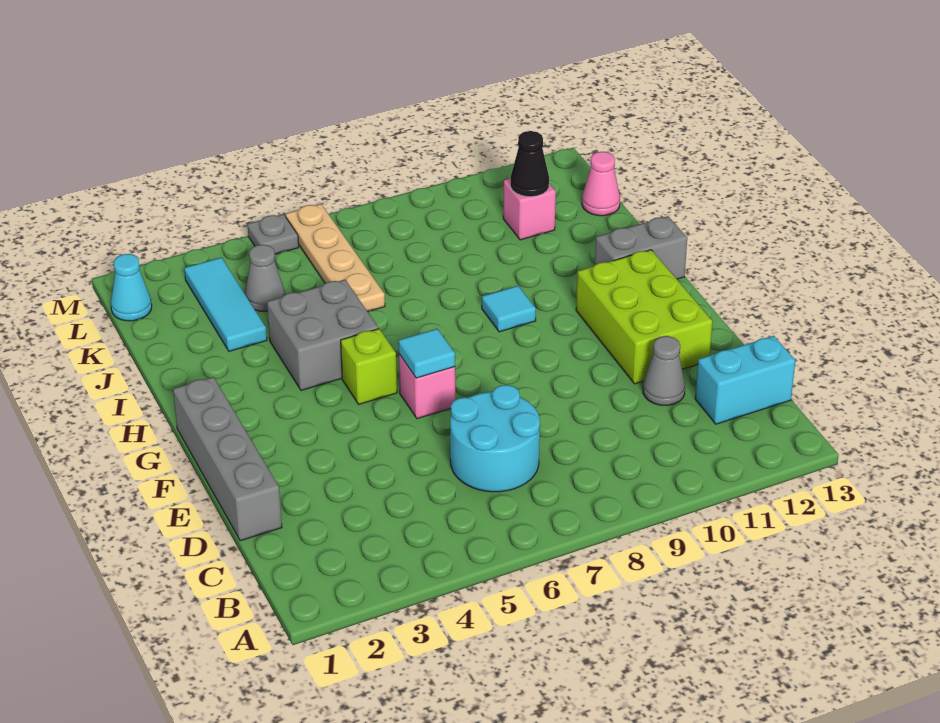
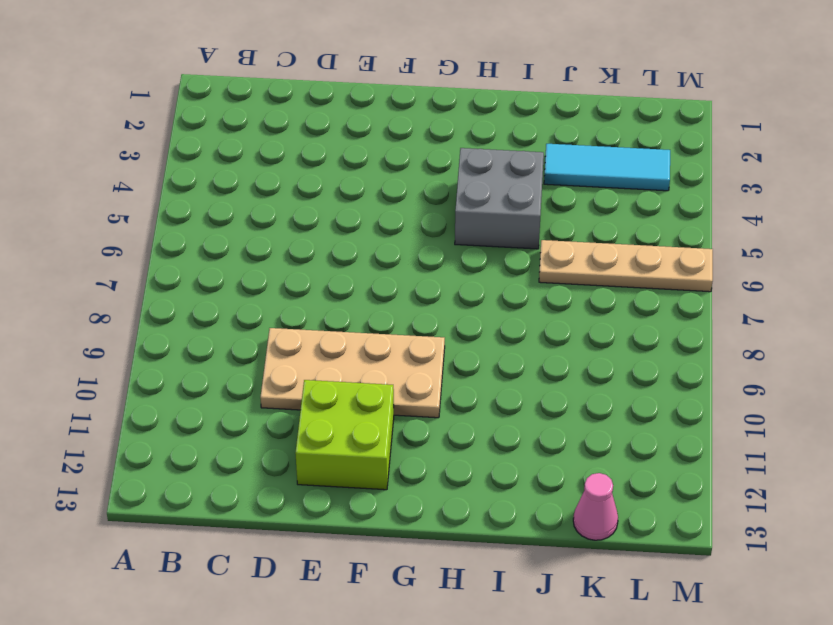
tan 2x4 plate [260,328,445,418] -> none
lime 2x2 brick [295,380,394,490] -> lime 2x3 brick [576,250,712,384]
none -> cyan 2x2 round brick [450,385,540,492]
none -> cyan 1x2 brick [695,336,795,424]
none -> grey 1x4 brick [173,377,282,541]

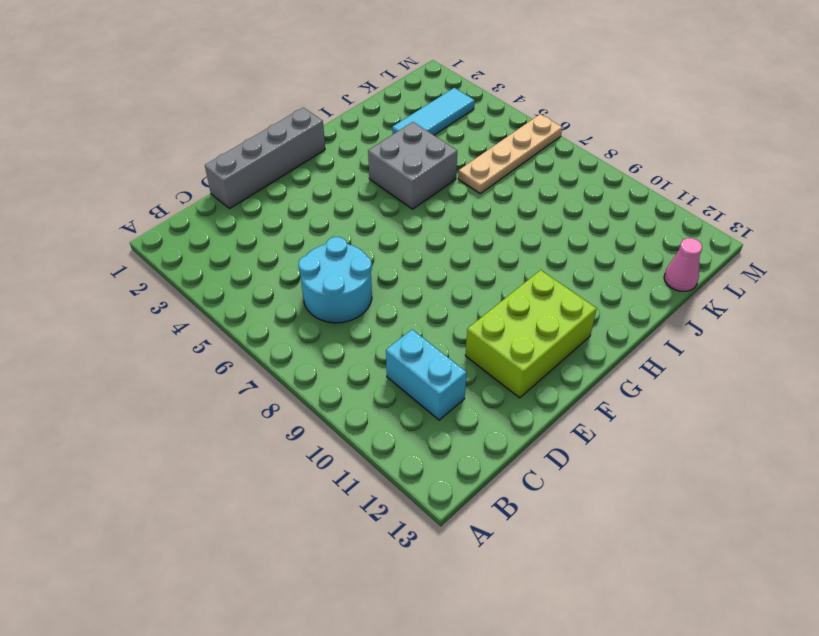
cyan 1x2 brick [386,330,467,420] -> cyan 1x2 brick moved to [695,336,795,424]
none -> grey 1x1 cone [643,336,685,406]
none -> pink 1x1 brick [399,354,455,419]
none -> lime 1x1 brick [341,329,397,404]

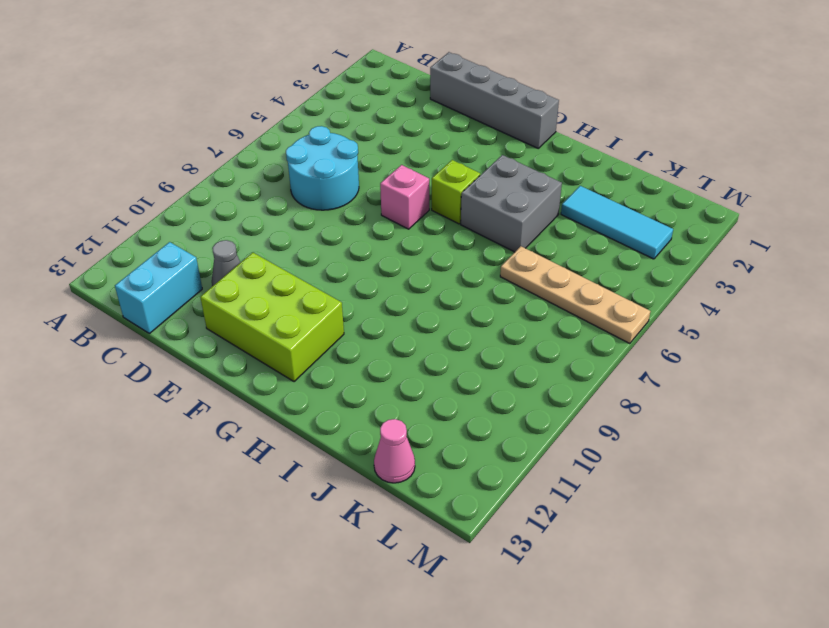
none -> cyan 1x1 tile [482,286,536,332]
none -> grey 1x2 brick [595,216,687,279]
none -> grey 1x1 cone [245,245,285,311]

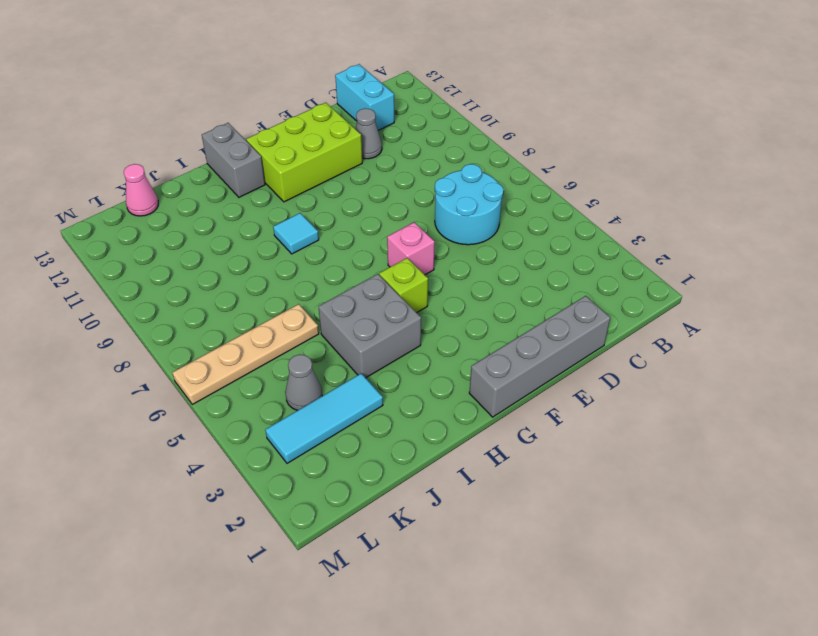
none -> pink 1x1 brick [503,178,556,240]
none -> cyan 1x1 cone [111,254,152,321]
none -> grey 1x1 plate [247,214,299,254]

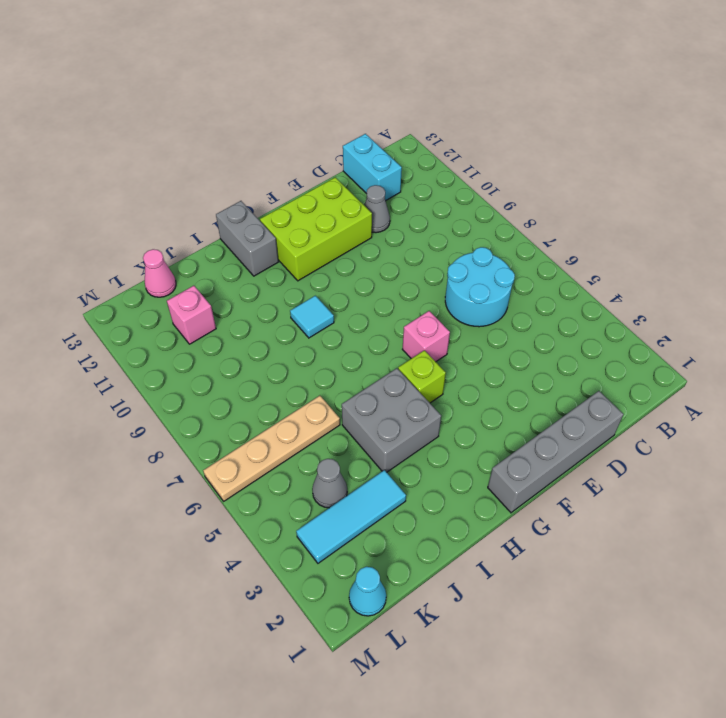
none -> grey 1x1 plate [247,214,299,254]
none -> cyan 1x1 tile [399,329,455,378]
none -> black 1x1 cone [510,131,549,197]

